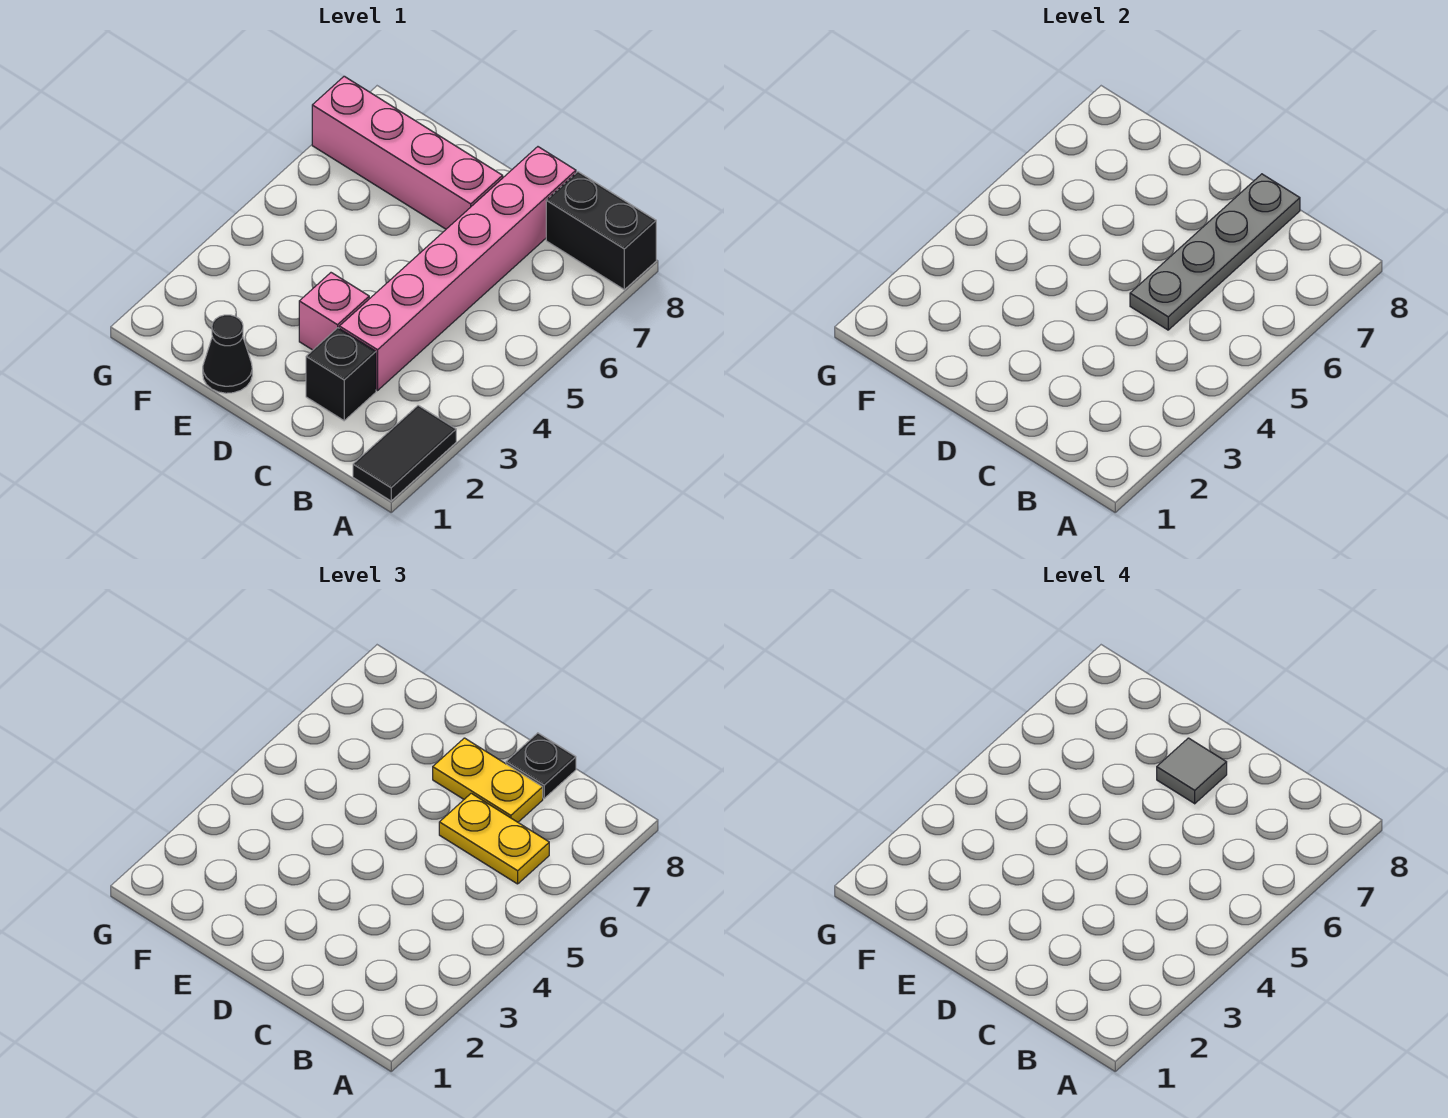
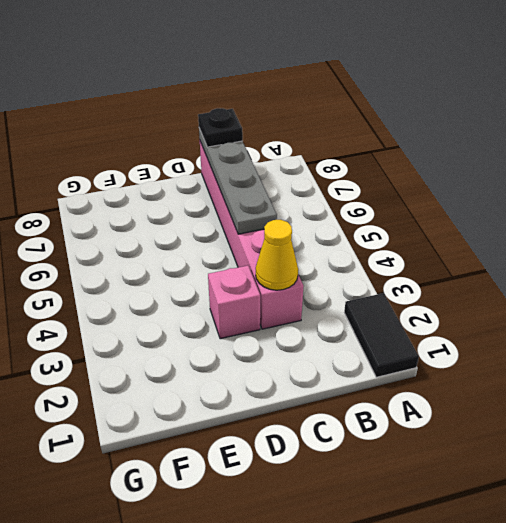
yellow 1x1 cone [256,220,298,290] -> none
none -> black 1x2 brick [546,172,656,290]
none -> black 1x1 brick [306,328,376,421]
none -> pink 1x4 brick [312,76,503,229]

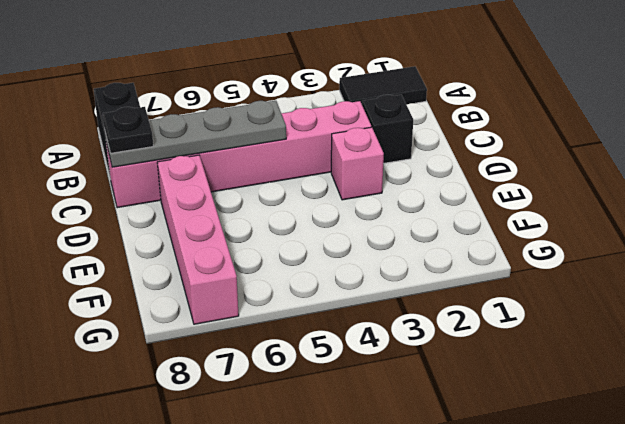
none -> black 1x1 cone [203,315,252,393]
none -> yellow 1x2 plate [439,793,549,884]
none -> yellow 1x2 plate [433,738,543,822]

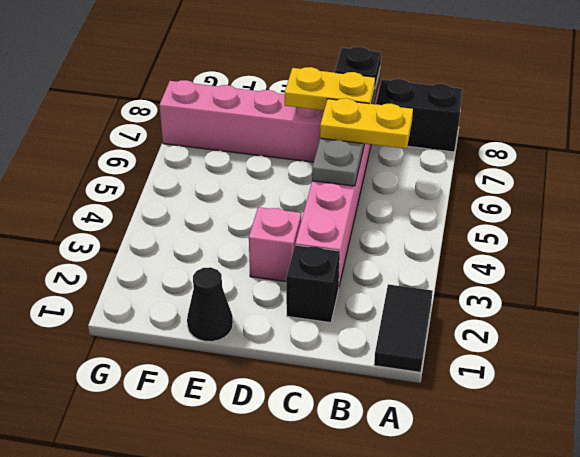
none -> grey 1x1 tile [1157,738,1227,804]

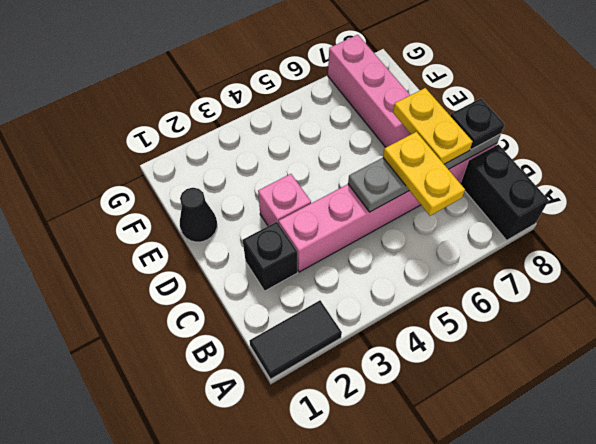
none -> grey 1x1 tile [1157,738,1227,804]

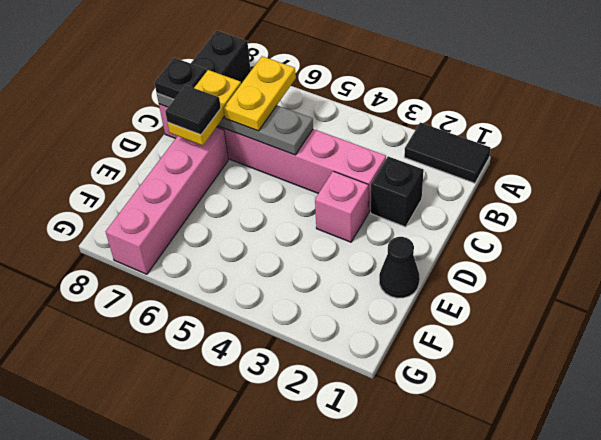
black 1x1 tile [165,85,221,135] -> grey 1x1 tile [1157,738,1227,804]

